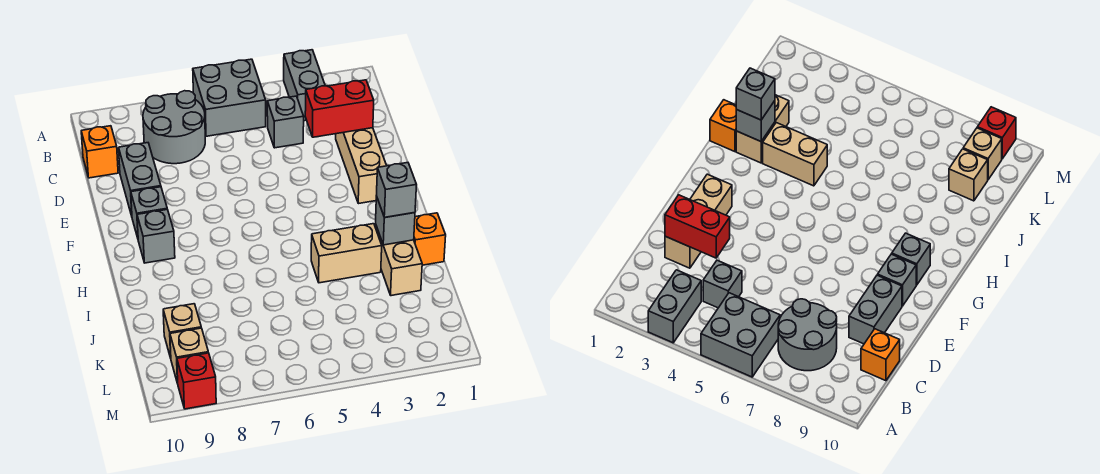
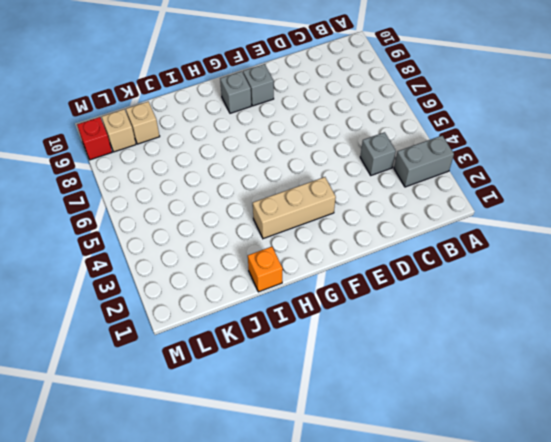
tan 1x3 brick [253,177,336,239] -> tan 1x3 brick moved to [336,128,387,204]
none -> grey 2x2 brick [193,59,266,136]
none -> grey 2x2 round brick [143,91,205,164]
none -> orange 1x1 brick [81,126,118,178]

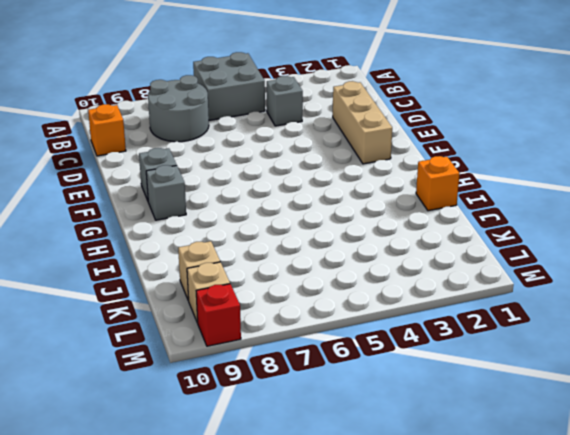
none -> grey 1x2 brick [284,50,325,121]
none -> grey 1x2 brick [119,143,161,216]
none -> tan 1x2 brick [375,224,422,296]

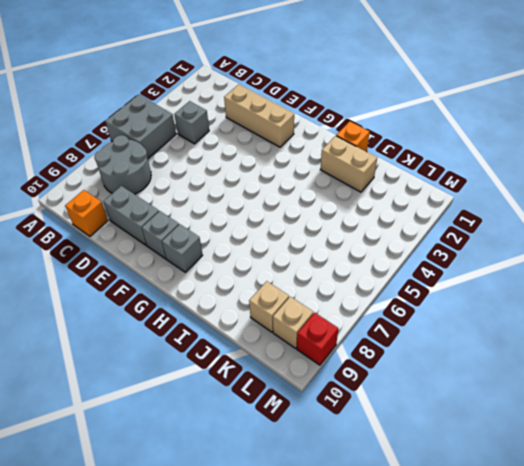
none -> grey 1x2 brick [284,50,325,121]
none -> tan 1x2 brick [311,224,382,283]
none -> red 1x2 brick [305,80,374,137]

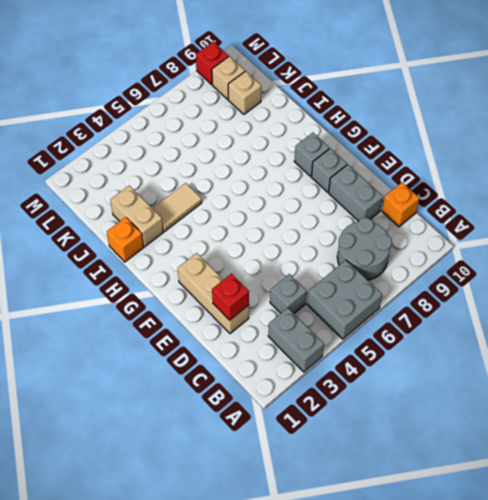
red 1x1 brick [212,274,249,320] -> red 1x2 brick [305,80,374,137]
tan 1x2 tile [152,183,202,232] -> tan 1x2 brick [311,224,382,283]
none -> grey 1x1 brick [376,196,415,245]
none -> grey 1x1 brick [377,163,416,217]

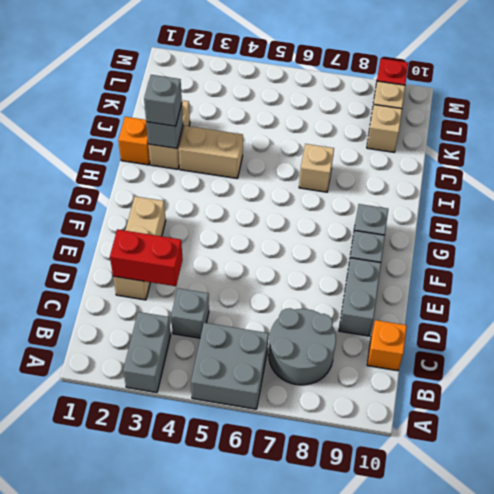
tan 1x1 brick [299,144,334,192] -> none

